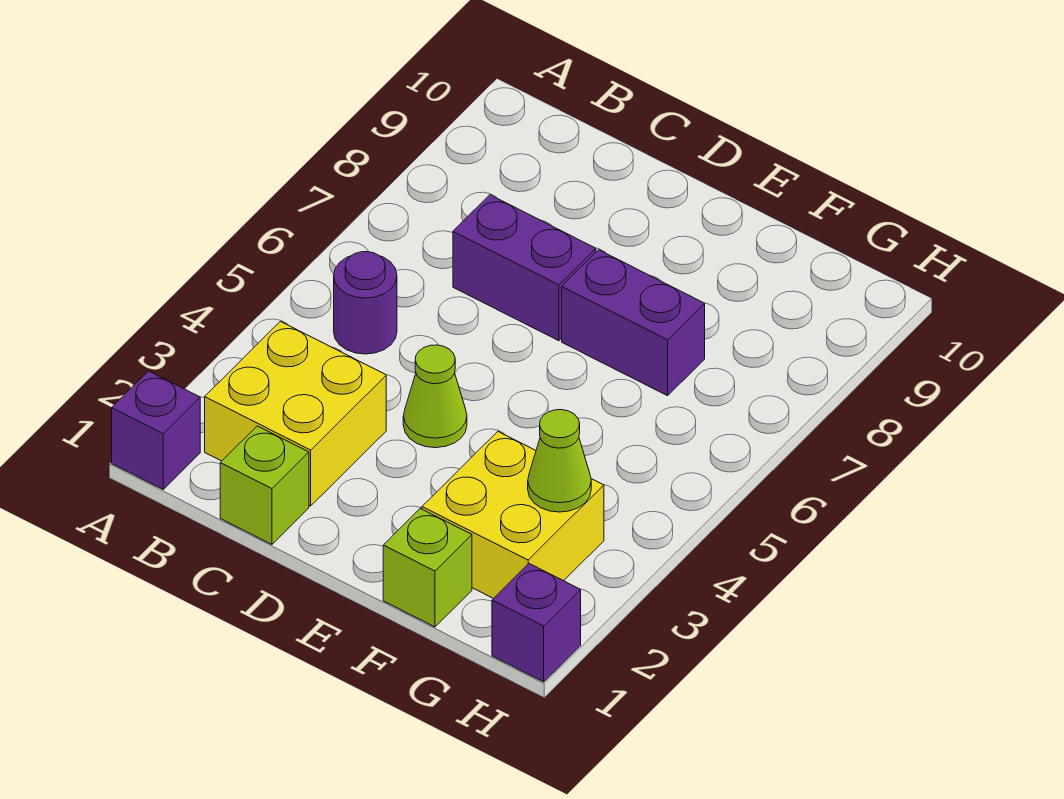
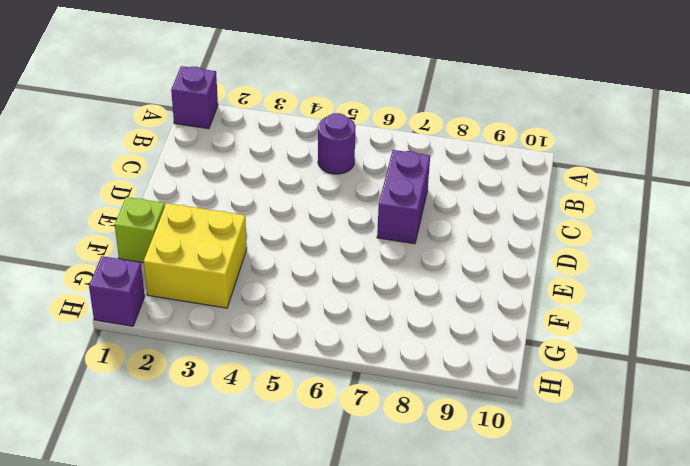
none -> yellow 2x2 brick [205,322,386,506]
none -> lime 1x1 brick [220,426,309,544]

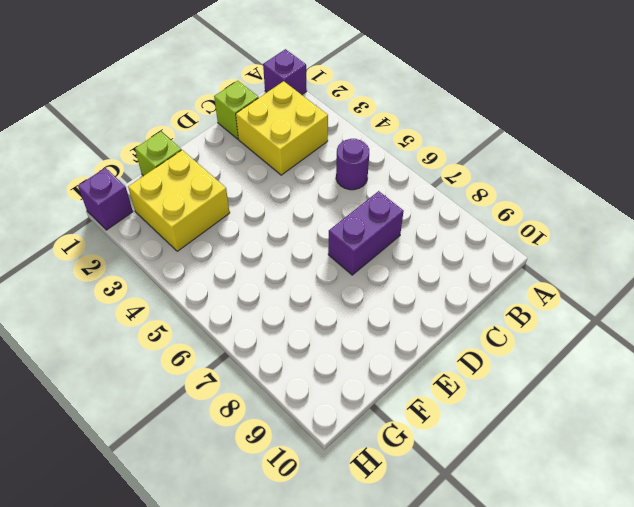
none -> lime 1x1 cone [403,345,467,448]
none -> purple 1x2 brick [562,250,705,396]

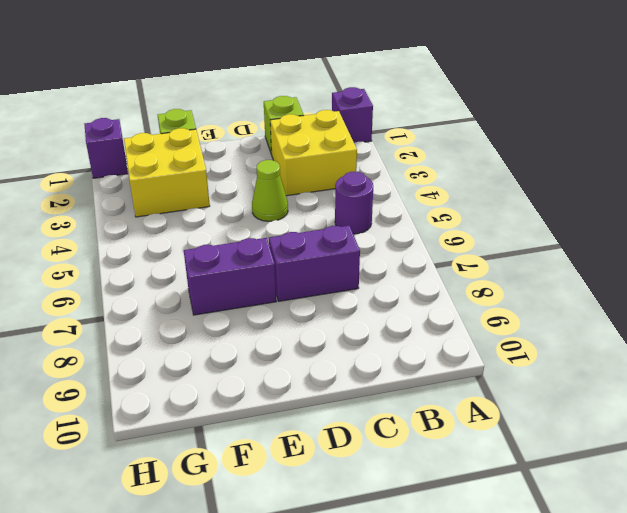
none -> lime 1x1 cone [528,410,591,512]

